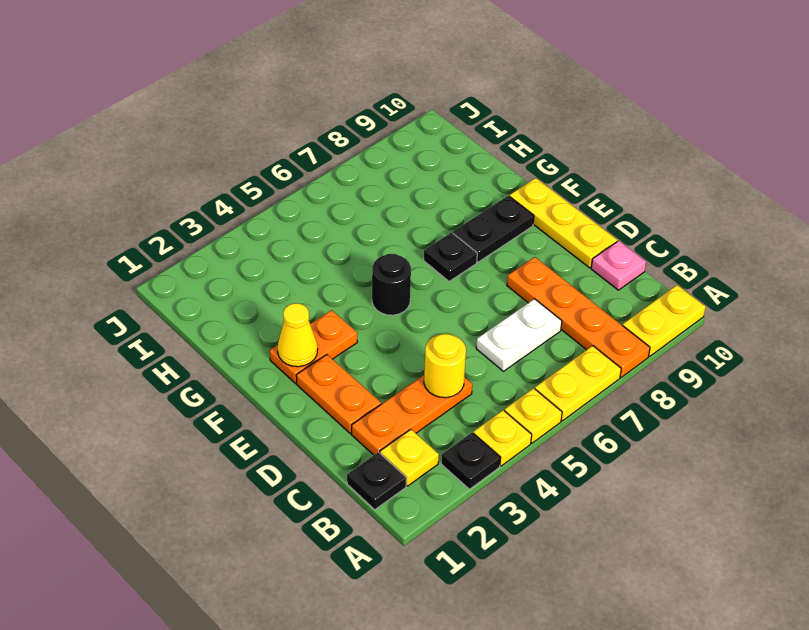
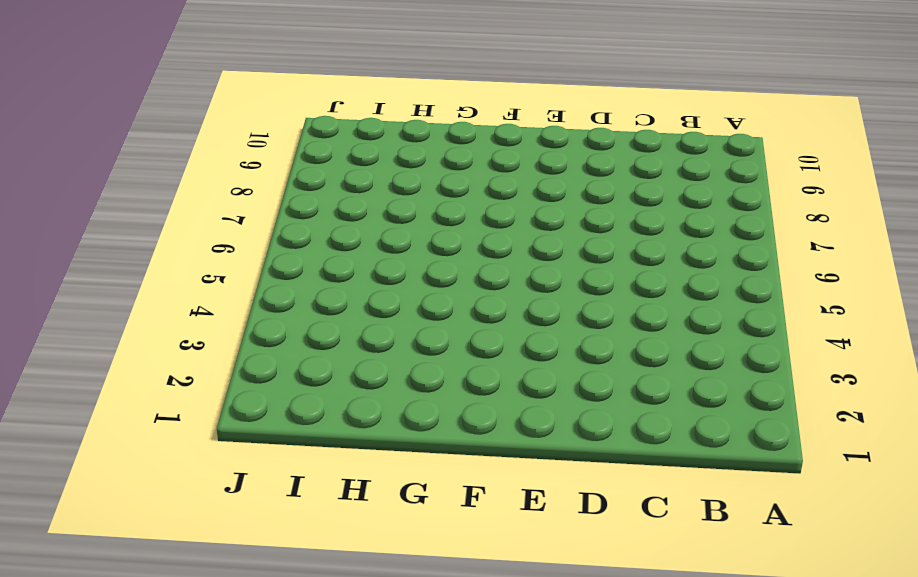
none -> black 1x1 plate [441,433,500,489]
none -> yellow 1x1 plate [473,410,532,466]
none -> yellow 1x1 plate [505,388,562,443]

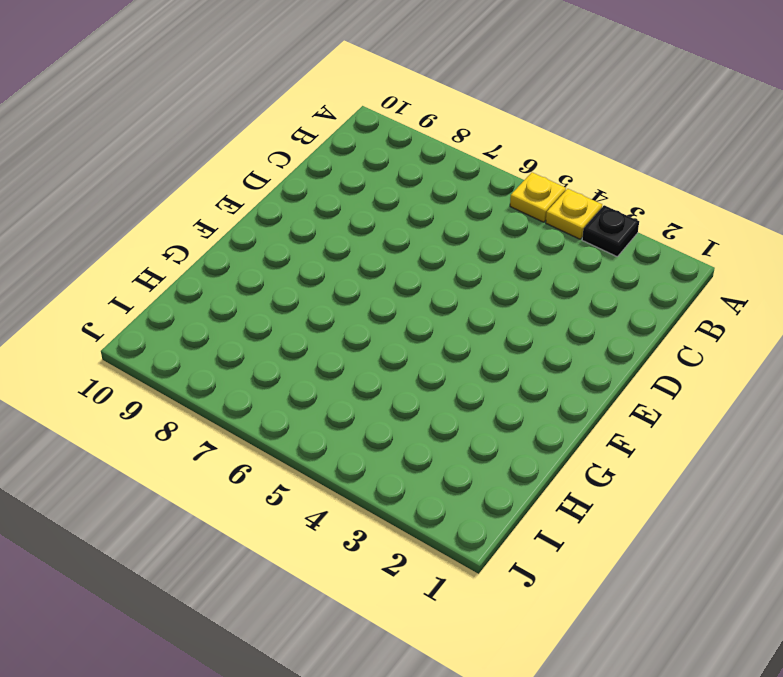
none -> yellow 1x2 plate [535,346,621,421]
none -> orange 1x4 plate [507,257,650,377]
none -> yellow 1x2 plate [623,285,706,356]

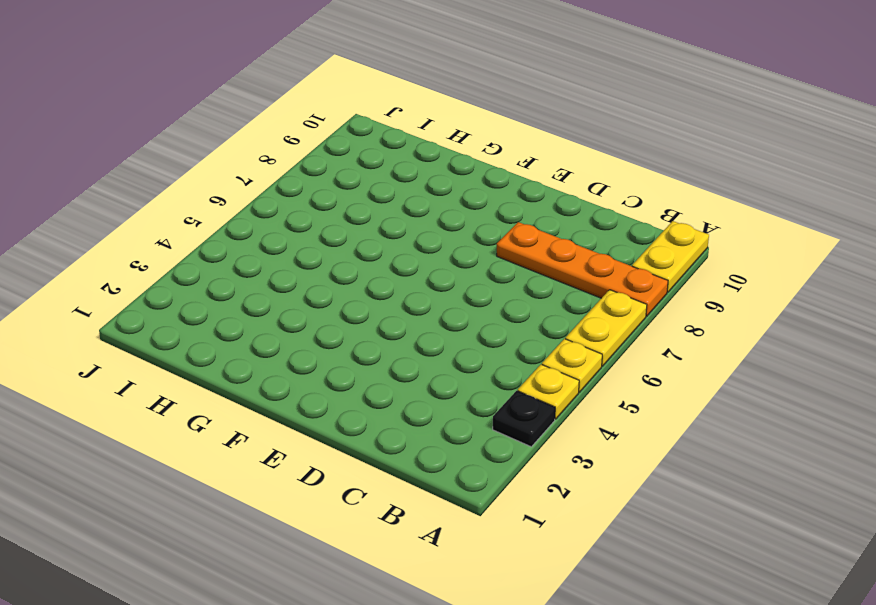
none -> black 1x1 plate [347,452,406,510]
none -> yellow 1x1 plate [380,430,439,486]
none -> orange 1x3 plate [352,375,472,455]

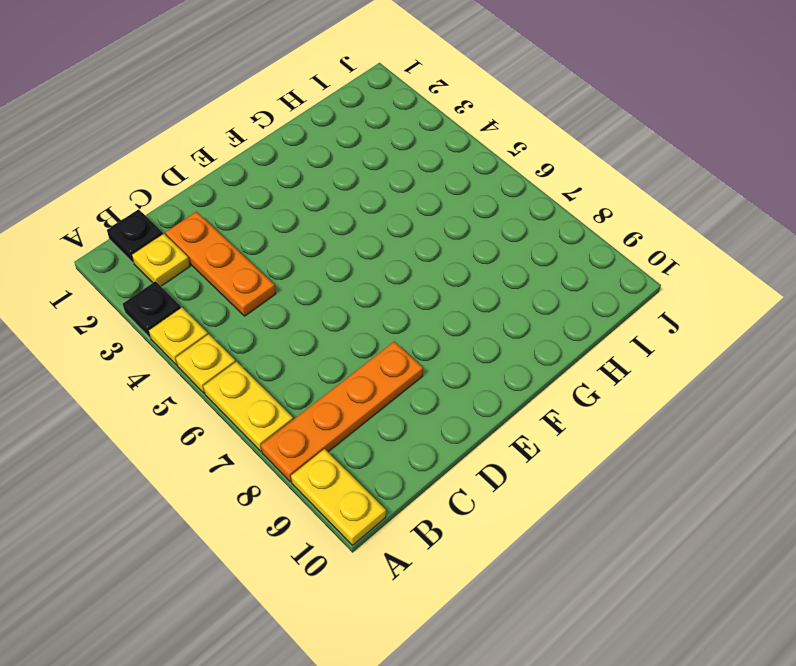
none -> white 1x2 plate [476,299,562,371]
none -> pink 1x1 plate [591,241,646,290]
none -> orange 1x2 plate [296,355,381,434]

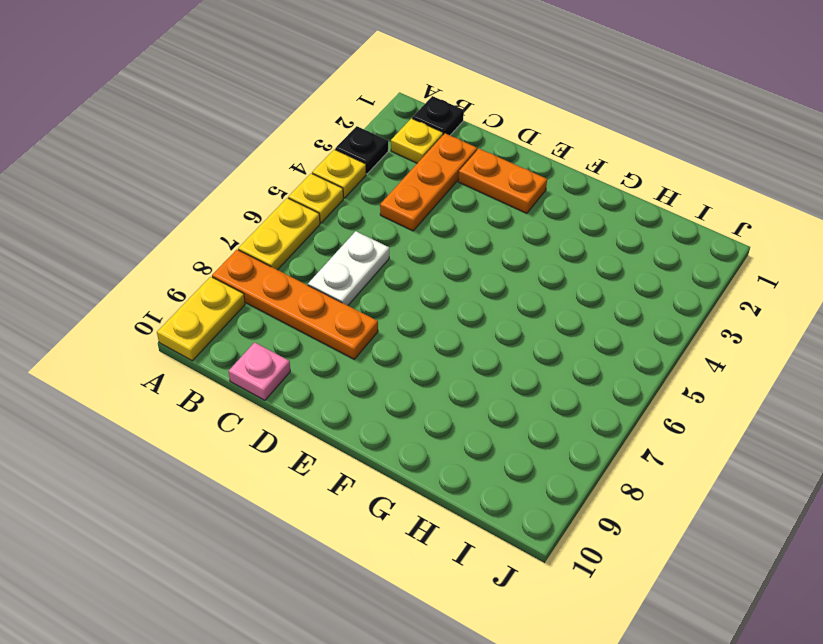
none -> yellow 1x3 plate [509,178,617,268]
none -> orange 1x2 plate [270,310,357,383]
none -> black 1x1 round brick [372,254,411,315]

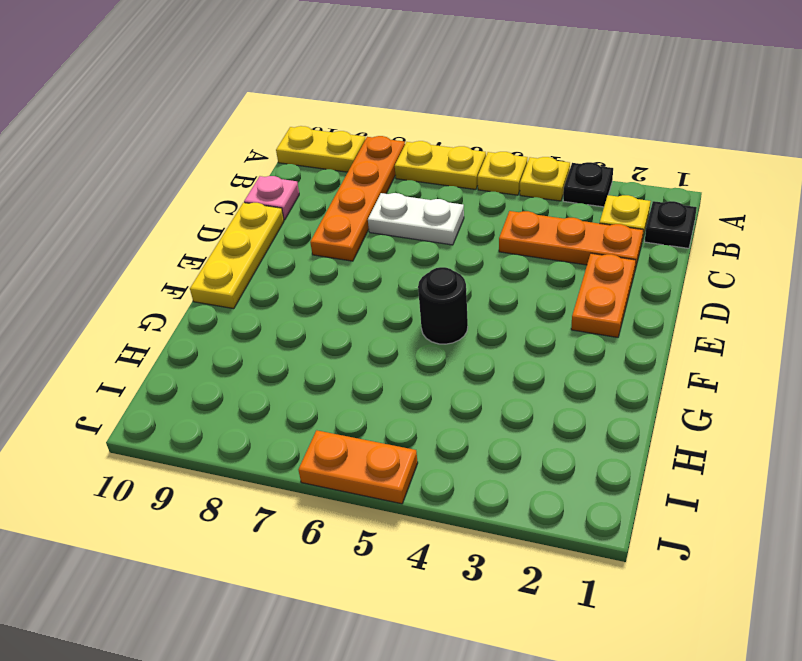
orange 1x2 plate [298,430,418,504] -> orange 1x2 plate moved to [270,310,357,383]
none -> black 1x1 plate [424,232,477,281]
none -> black 1x2 plate [453,196,534,262]
none -> yellow 1x1 round brick [424,334,466,398]

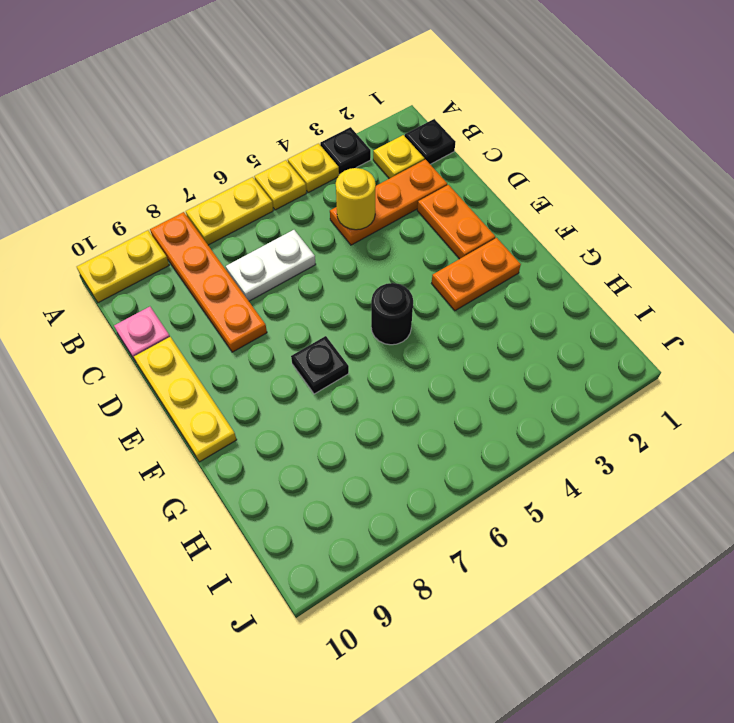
none -> black 1x2 plate [453,196,534,262]
none -> yellow 1x1 cone [278,303,318,367]

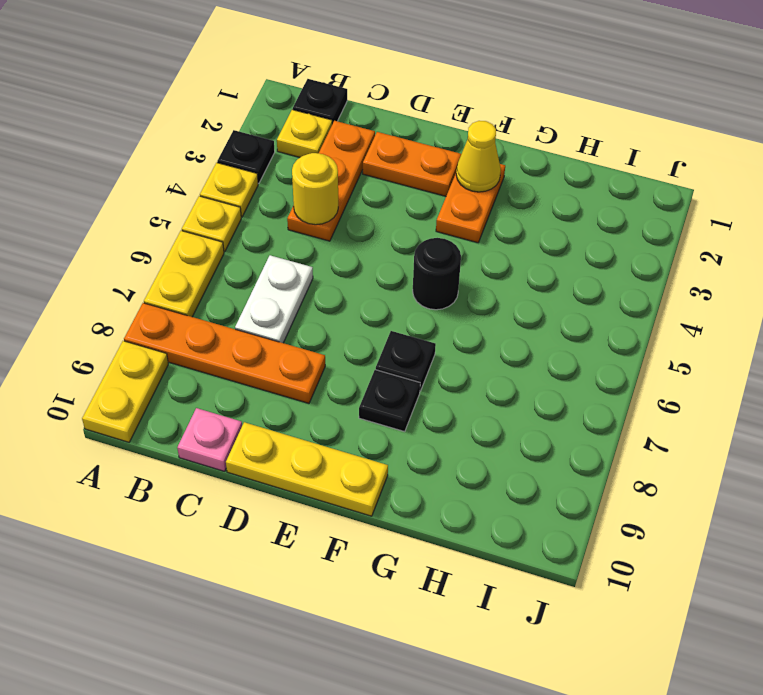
black 1x1 plate [359,370,420,432] -> black 1x2 plate [453,196,534,262]

